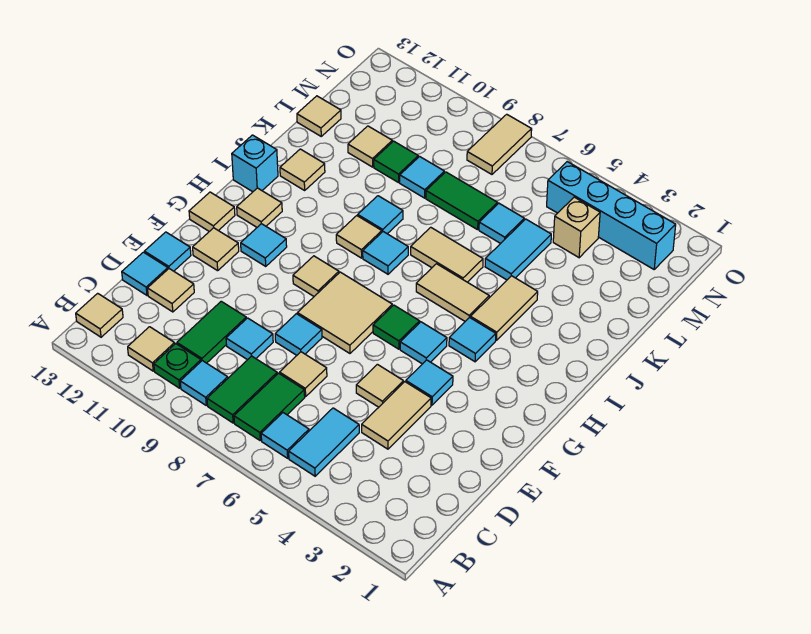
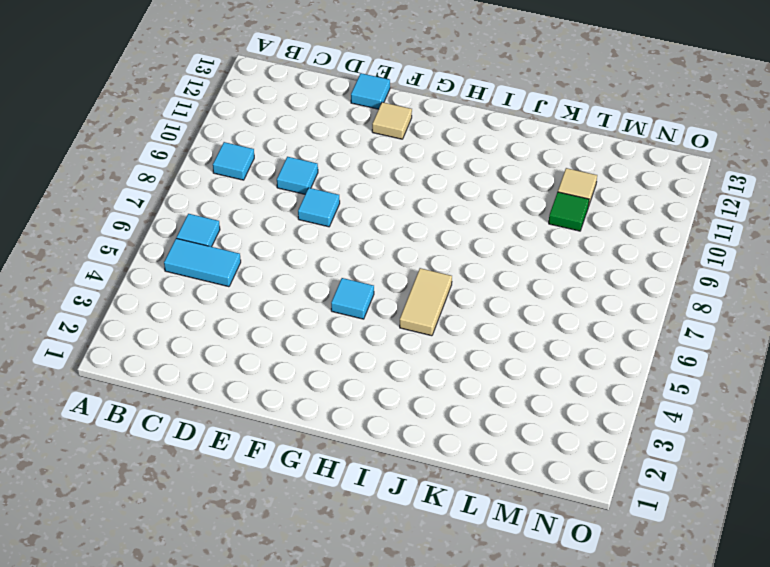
none -> green 1x2 tile [234,373,305,440]
none -> green 1x2 tile [207,356,277,423]
none -> green 1x1 plate [154,344,201,388]
none -> tan 1x1 tile [128,327,175,371]

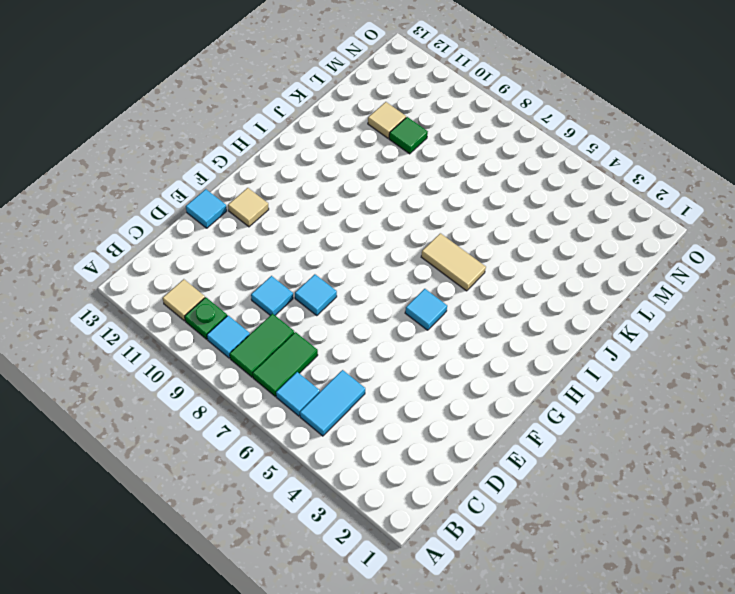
none -> tan 1x1 tile [76,293,123,337]
none -> green 1x2 tile [177,301,246,363]
none -> tan 1x2 tile [362,382,431,449]
none -> tan 1x1 tile [280,352,327,397]

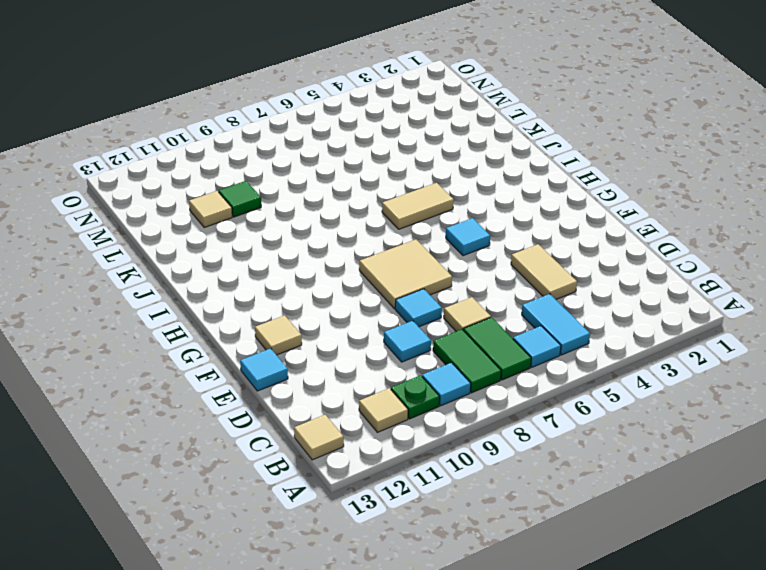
none -> green 1x2 tile [177,301,246,363]
none -> tan 1x1 tile [148,269,194,312]
none -> cyan 1x1 tile [122,252,168,295]
none -> tan 1x1 tile [356,364,403,407]

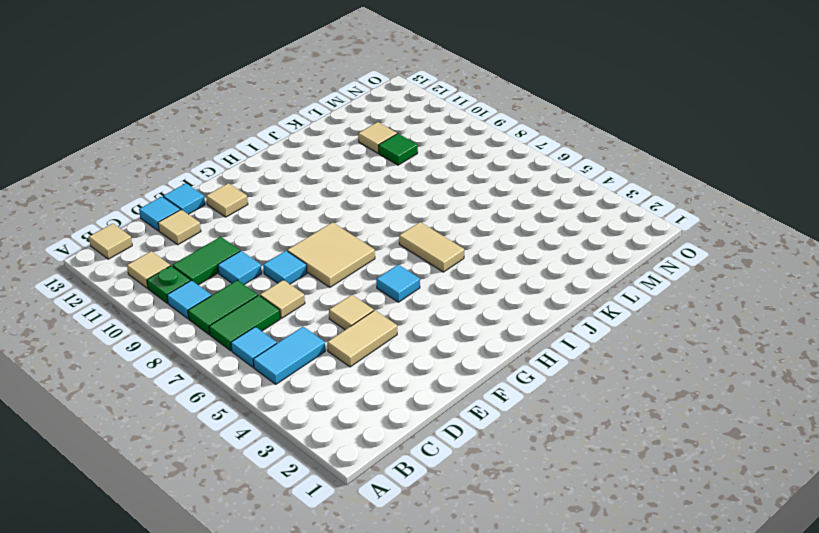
none -> cyan 1x1 tile [406,360,453,405]
none -> green 1x1 tile [373,305,420,349]
none -> tan 1x1 tile [293,256,339,296]
none -> cyan 1x1 tile [241,224,287,266]

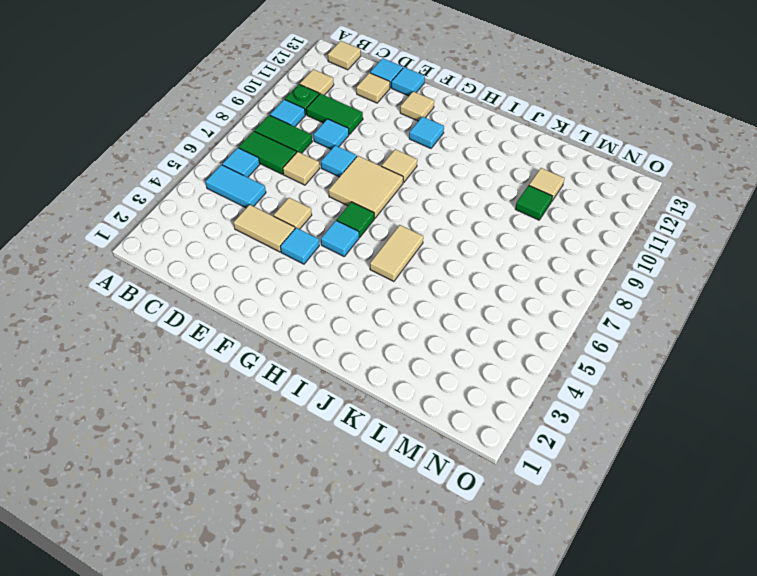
none -> tan 1x1 tile [189,192,235,231]
none -> cyan 1x1 tile [449,317,496,362]
none -> tan 1x1 tile [237,188,282,227]
none -> tan 1x2 tile [471,276,538,340]

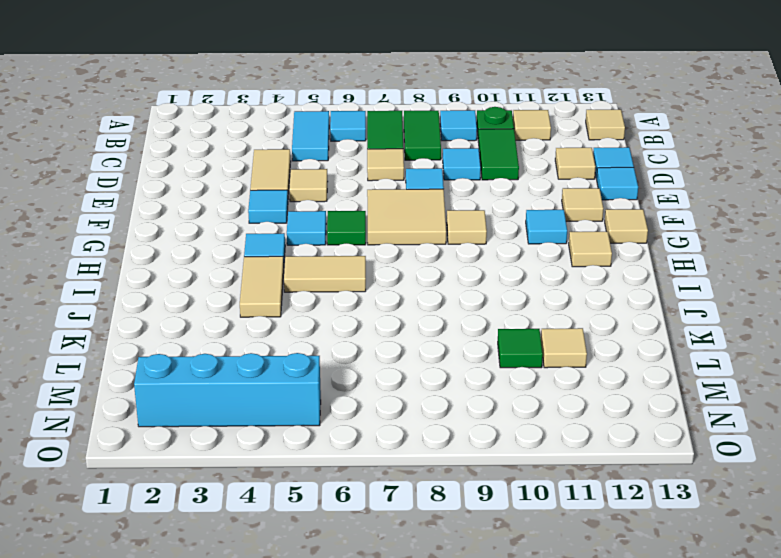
none -> cyan 1x1 tile [363,232,408,274]
none -> tan 1x1 tile [336,216,382,258]
none -> cyan 1x1 brick [232,135,278,192]
none -> tan 1x2 tile [411,227,483,282]

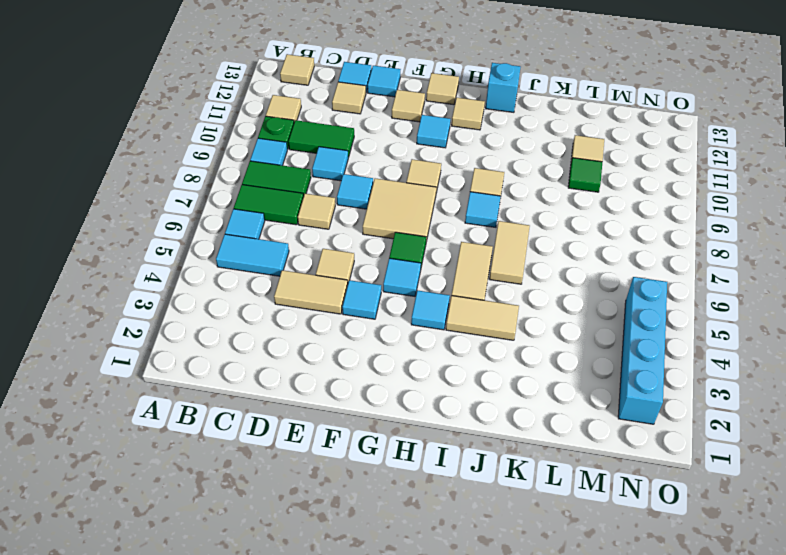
none -> cyan 1x1 tile [358,196,403,234]
none -> tan 1x1 tile [280,149,325,190]
none -> cyan 1x2 tile [485,219,551,280]
none -> cyan 1x1 tile [479,203,524,244]

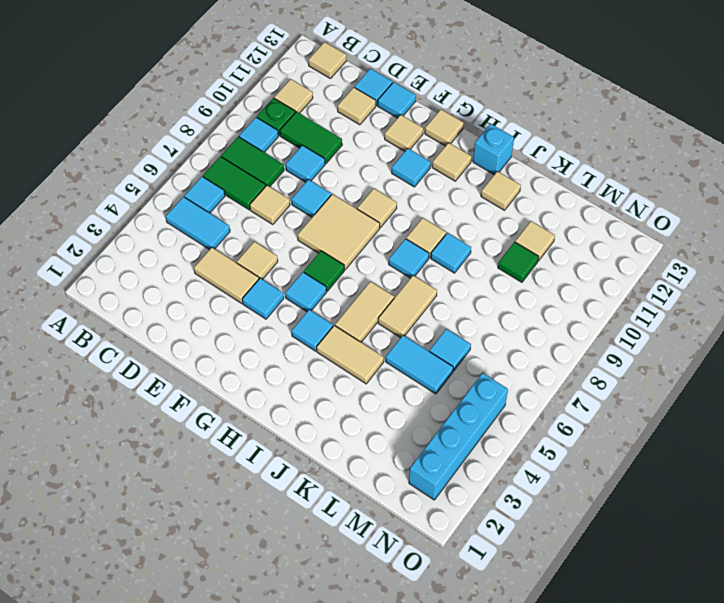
none -> green 1x2 tile [426,172,498,230]
none -> cyan 1x1 tile [400,157,444,198]
none -> tan 1x1 tile [297,96,341,136]
none -> tan 1x1 brick [553,197,600,258]

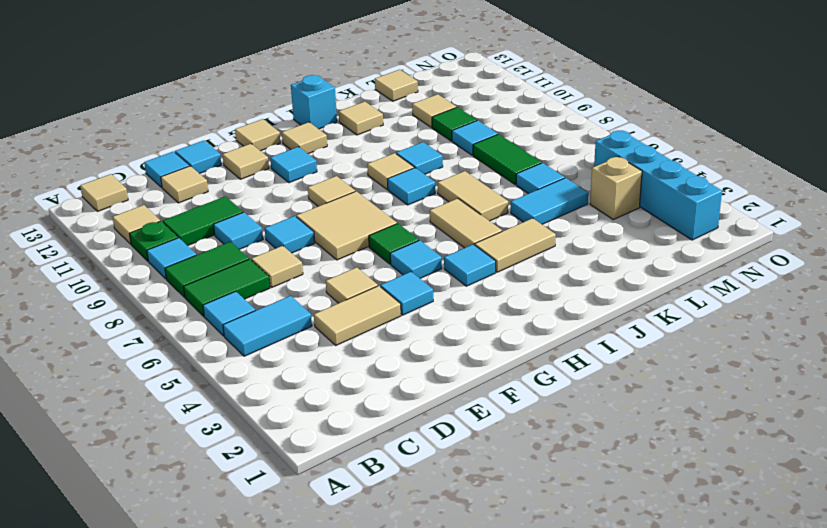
none -> tan 1x2 tile [467,114,532,174]

